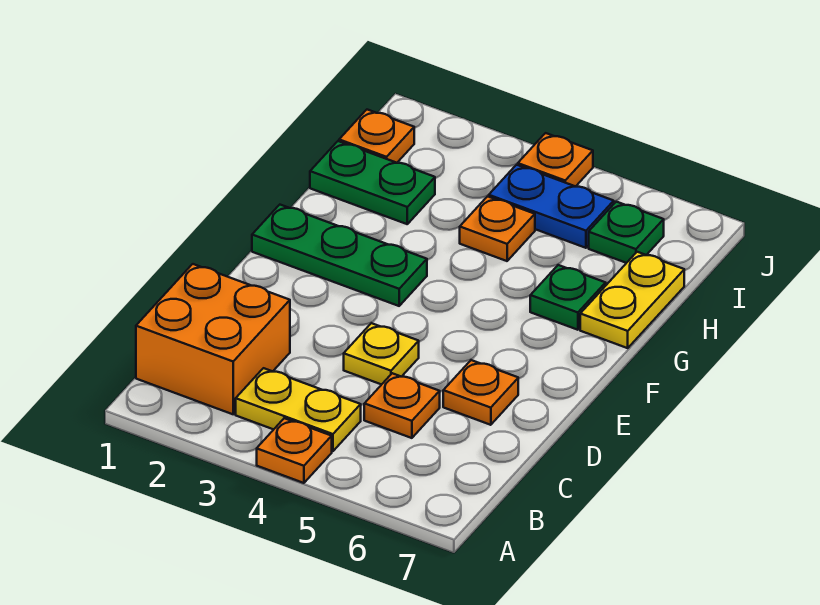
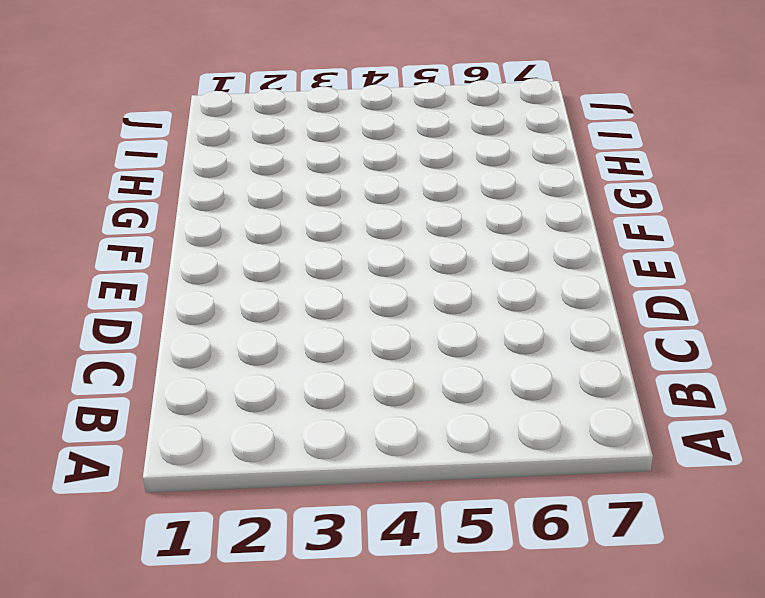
none -> orange 1x1 plate [257,418,332,483]
none -> orange 2x2 brick [136,264,290,414]
none -> yellow 1x2 plate [236,368,361,451]

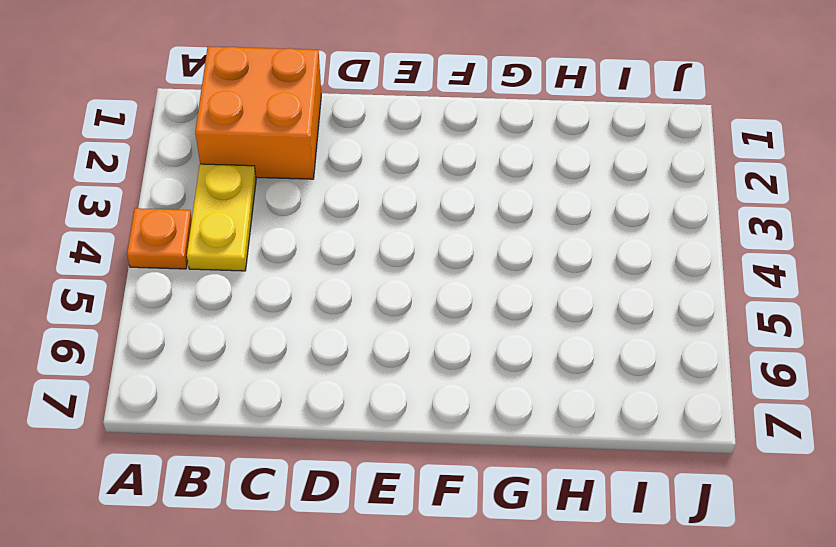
none -> orange 1x1 plate [364,373,440,438]
none -> yellow 1x1 plate [344,323,419,385]
none -> orange 1x1 plate [443,360,518,425]

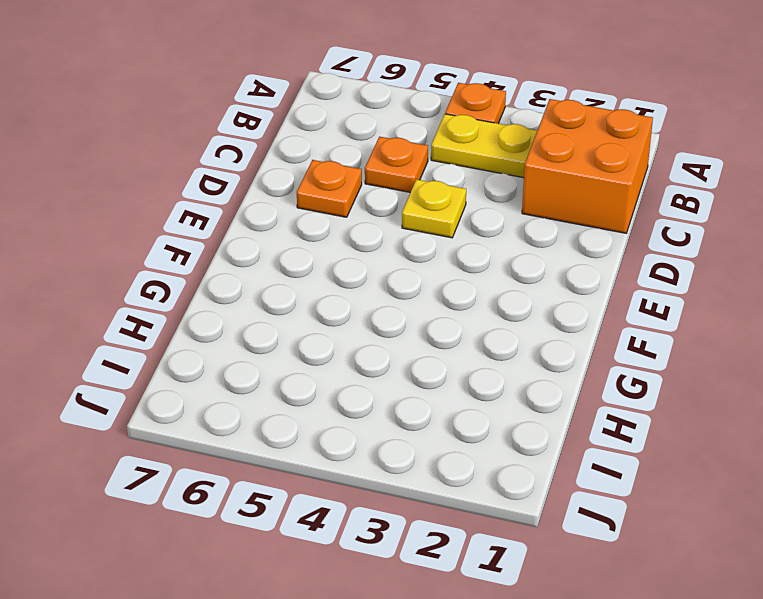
none -> green 1x3 plate [252,205,427,306]
none -> green 1x1 plate [530,265,606,330]
none -> yellow 1x2 plate [580,252,684,348]

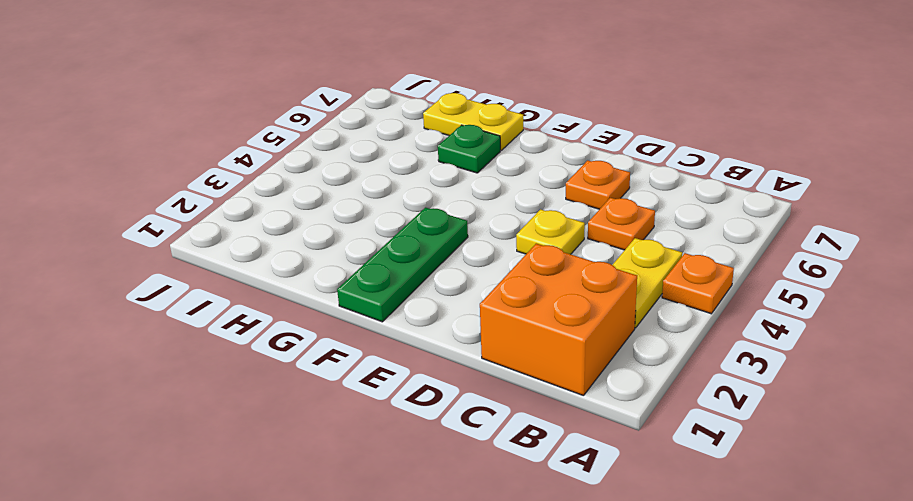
none -> green 1x2 plate [310,141,435,224]
none -> orange 1x1 plate [460,196,535,261]
none -> orange 1x1 plate [339,110,414,163]

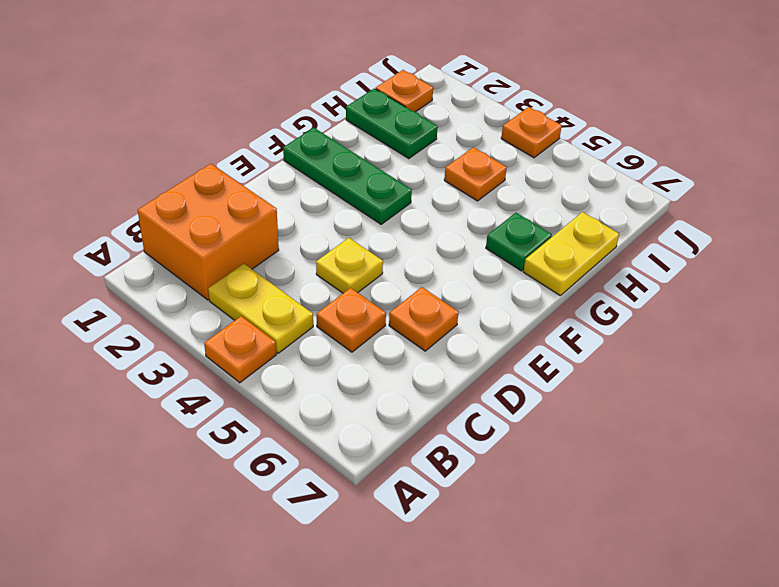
none -> blue 1x2 plate [489,165,614,248]
none -> green 1x1 plate [589,202,664,263]

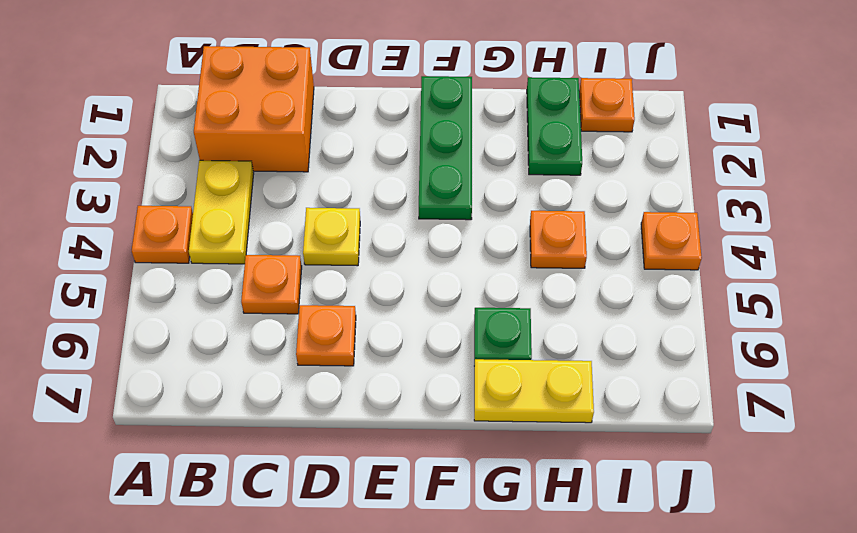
none -> blue 1x2 plate [489,165,614,248]
none -> green 1x1 plate [589,202,664,263]

